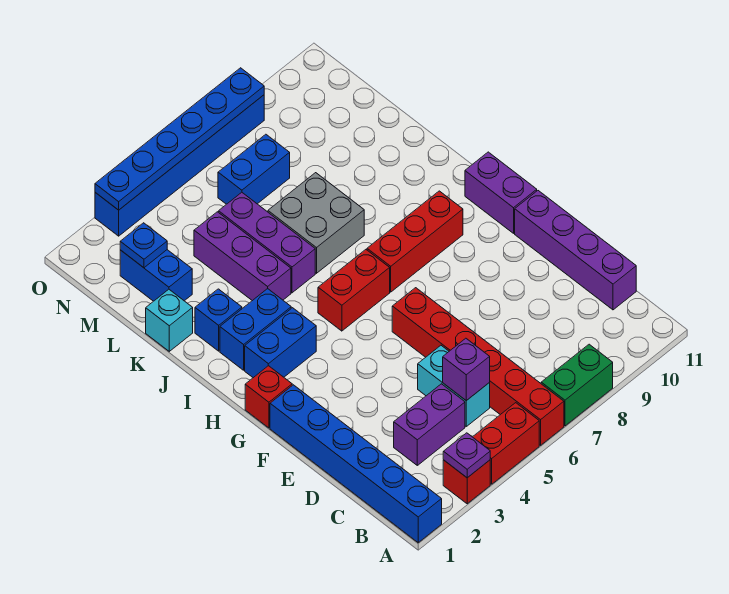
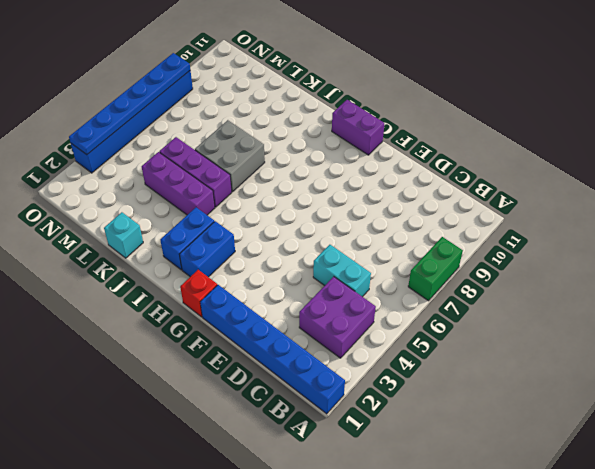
purple 2x2 brick [299,277,376,358] -> purple 1x2 brick [394,384,465,465]
none -> red 1x1 brick [443,460,490,504]
none -> red 1x2 brick [473,403,539,484]
none -> red 1x6 brick [392,288,564,445]

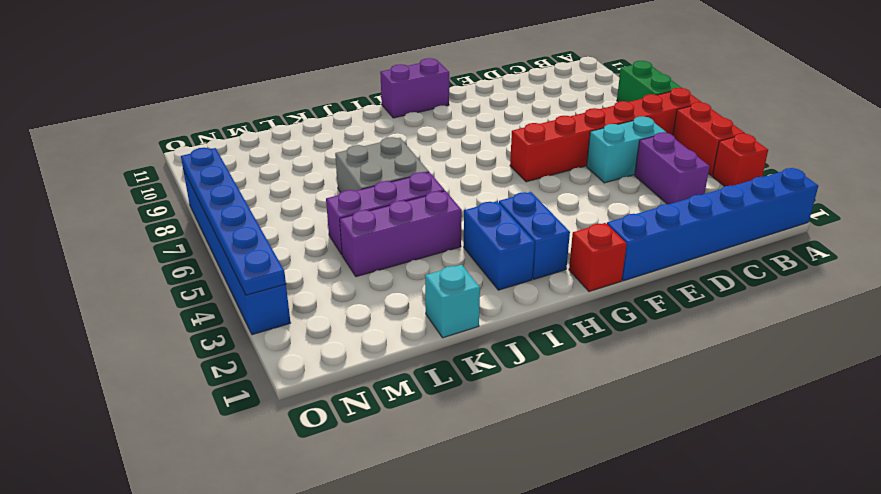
none -> purple 1x4 brick [515,191,636,310]
none -> red 1x2 brick [318,250,390,331]
none -> red 1x3 brick [367,191,463,292]

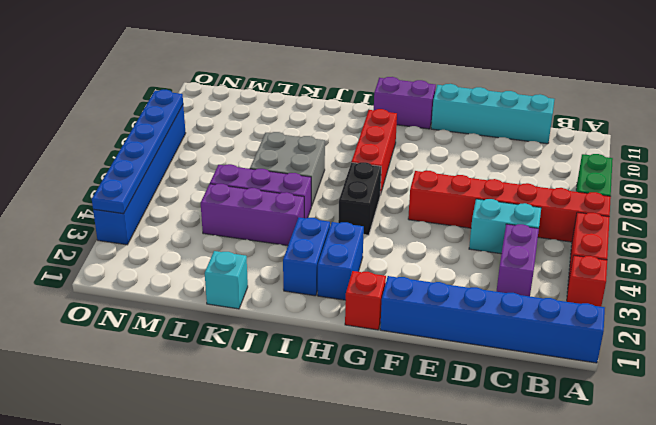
cyan 1x4 brick [431,84,555,144] -> purple 1x4 brick [515,191,636,310]
black 1x2 brick [338,162,381,235] -> red 1x2 brick [318,250,390,331]
none -> blue 1x1 brick [195,289,242,351]
none -> blue 1x2 brick [120,250,192,301]
none -> blue 1x2 brick [218,134,290,204]

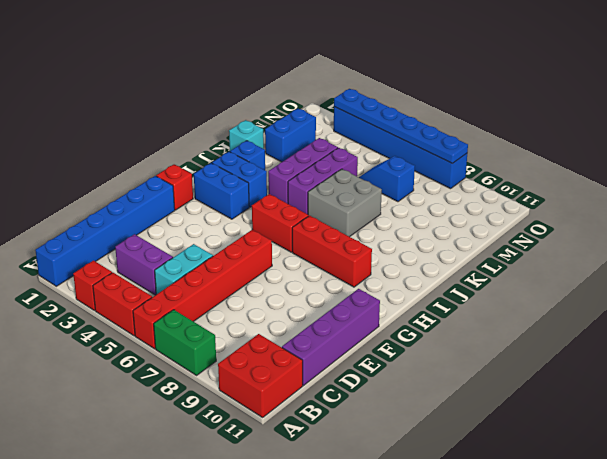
red 2x2 brick [218,334,303,417] -> none
blue 1x2 slope [359,156,415,202] -> blue 1x2 brick [218,134,290,204]
none -> purple 1x2 brick [465,152,537,233]
none -> purple 1x1 plate [443,433,490,478]
none -> purple 1x1 brick [443,338,490,401]

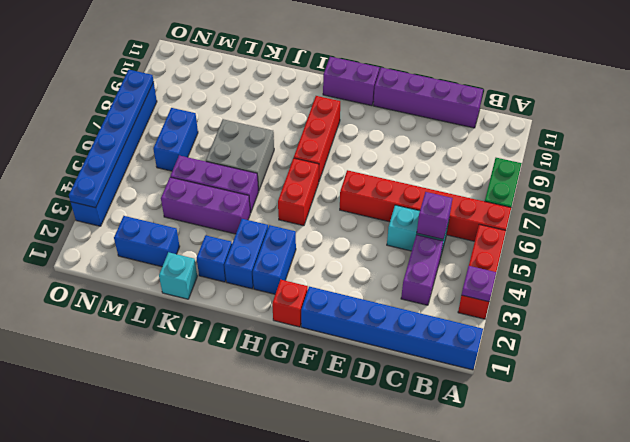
none -> blue 1x1 plate [120,223,167,268]

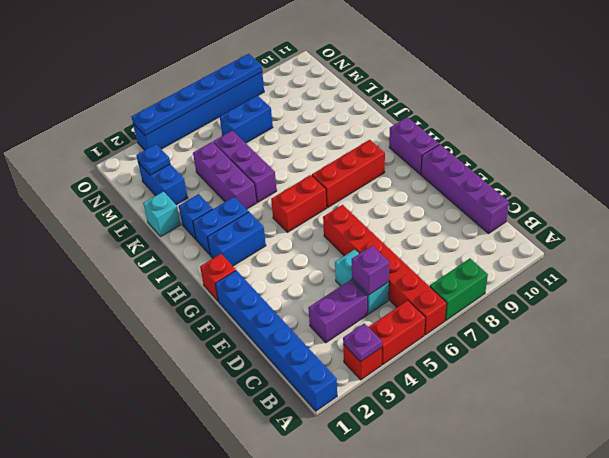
none -> grey 2x2 brick [268,173,364,273]

